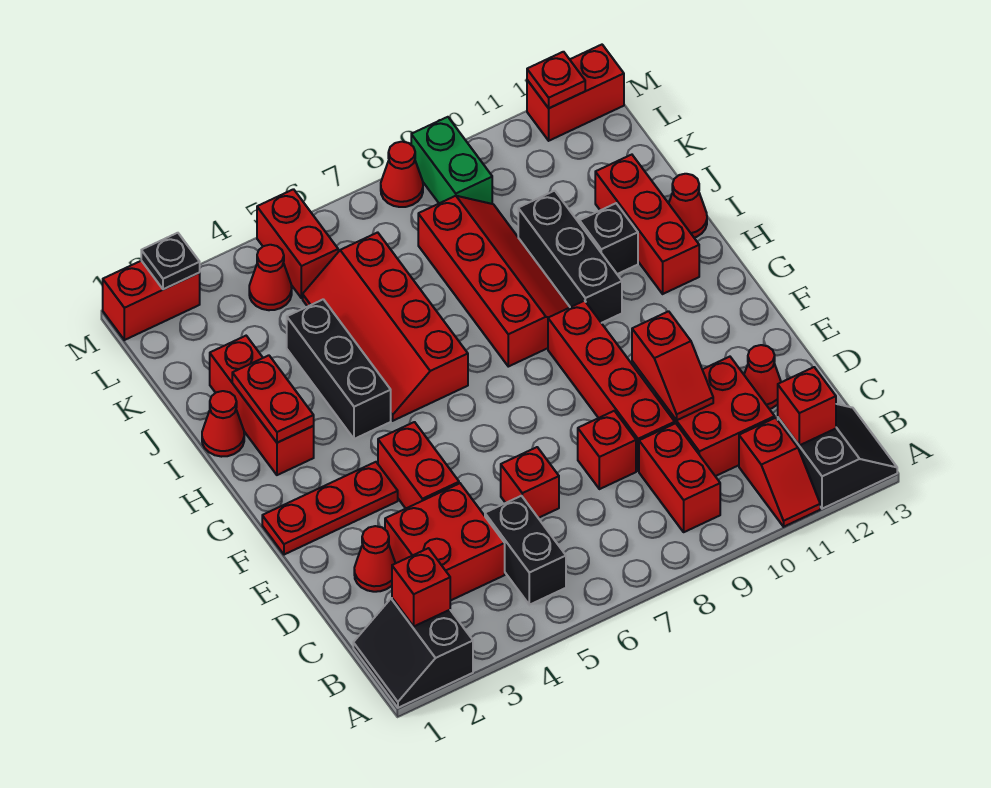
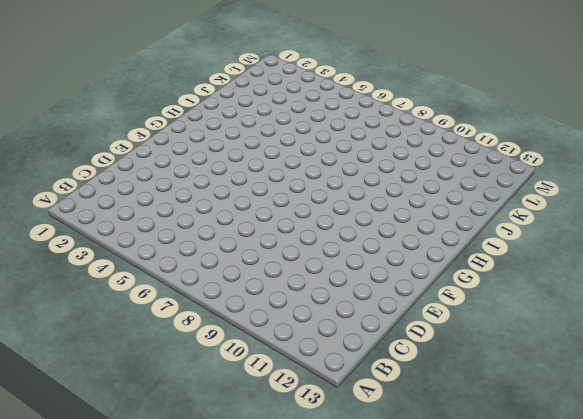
none -> black 2x2 slope [353,598,473,708]
none -> red 1x2 slope [739,418,820,527]
none -> black 2x2 slope [778,404,897,509]
none -> black 1x2 brick [485,496,566,605]

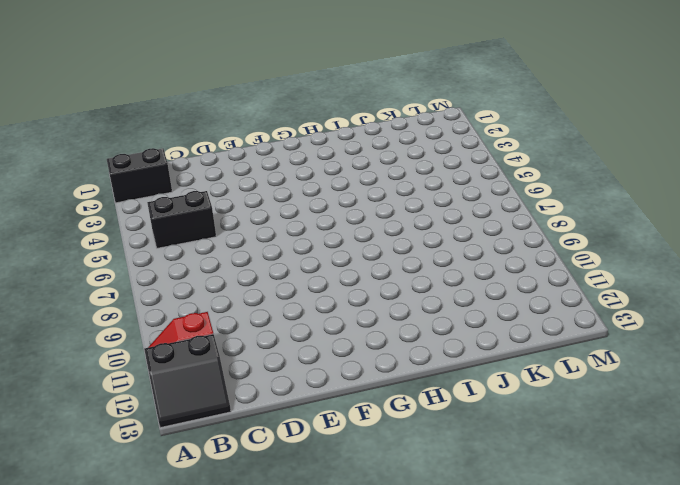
none -> red 1x2 brick [639,423,720,532]
none -> red 2x2 brick [385,483,505,601]
none -> red 2x2 brick [655,357,775,476]
none -> red 1x1 cone [354,526,395,592]

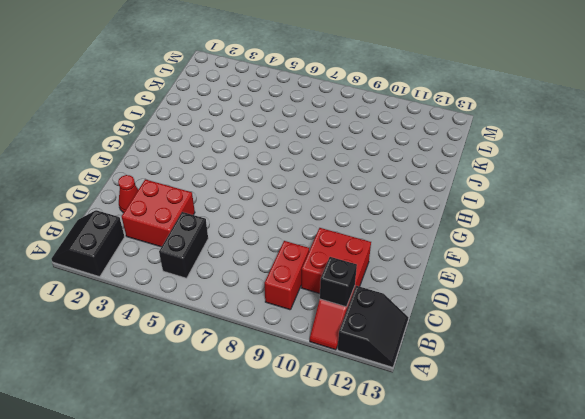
black 1x1 brick [320,257,357,307] -> black 1x1 brick moved to [580,203,638,274]
none -> red 1x1 brick [501,447,559,518]
none -> red 1x1 brick [578,411,636,489]
none -> red 1x4 brick [548,301,675,471]
none -> red 1x1 cone [744,345,781,409]

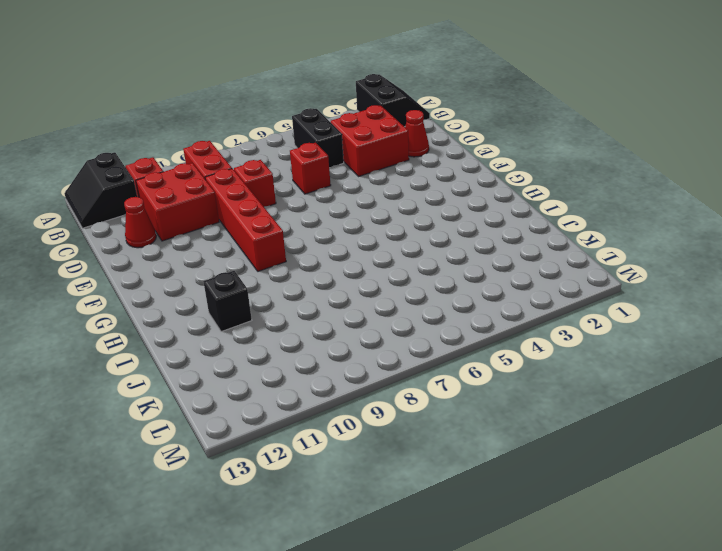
none -> red 1x2 brick [378,422,459,508]
none -> red 1x3 plate [262,462,398,555]
none -> red 1x3 brick [210,336,314,475]
none -> black 1x3 brick [287,299,391,439]

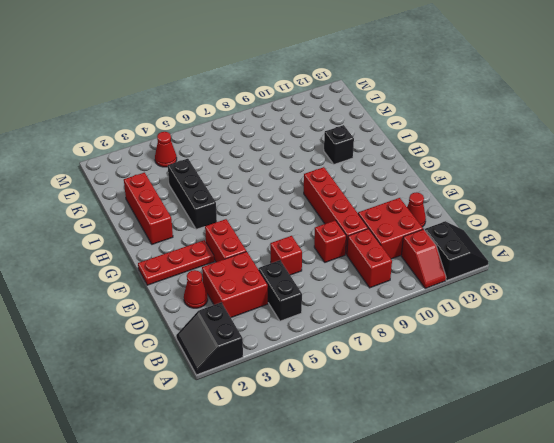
none -> red 2x4 slope [303,232,468,421]
none -> red 2x4 slope [418,196,570,367]
none -> black 1x3 brick [518,191,622,323]
none -> red 1x3 brick [595,155,699,294]

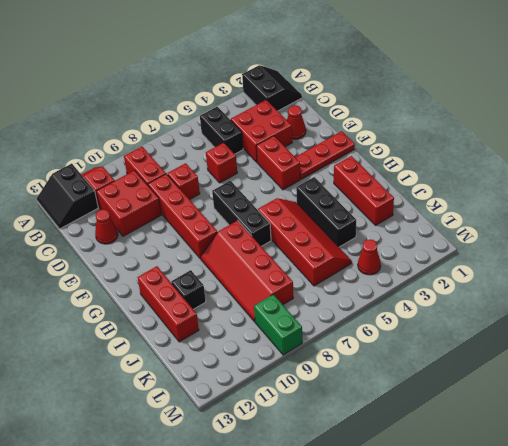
black 1x3 brick [212,181,271,246] -> black 1x3 brick moved to [518,191,622,323]
none -> red 1x1 cone [202,391,244,457]
none -> red 1x1 cone [669,174,707,238]
none -> red 1x2 brick [257,189,338,298]
none -> red 1x2 brick [103,261,200,340]

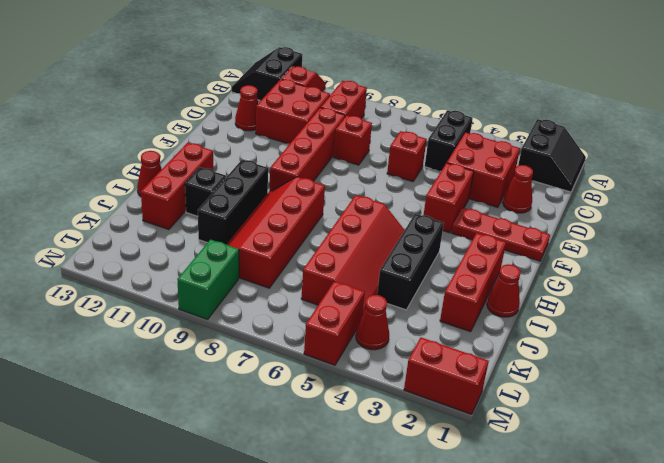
none -> red 1x1 cone [381,142,423,207]
none -> red 1x2 brick [527,45,624,141]
none -> red 1x1 brick [392,548,450,626]
none -> red 1x1 brick [778,367,836,445]

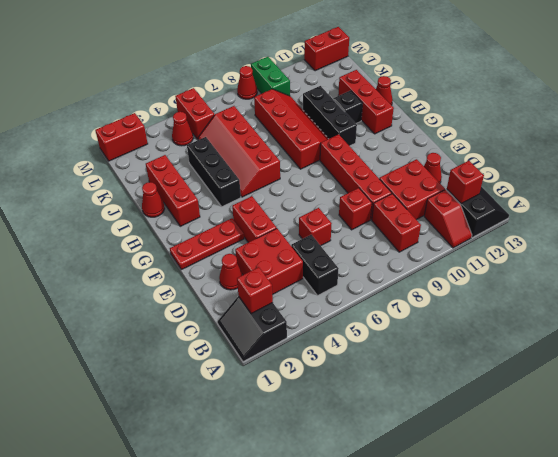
none -> red 1x2 slope [632,311,713,420]
none -> red 1x2 plate [232,355,314,443]
none -> black 1x1 plate [141,233,200,289]
none -> red 1x1 plate [527,52,585,108]

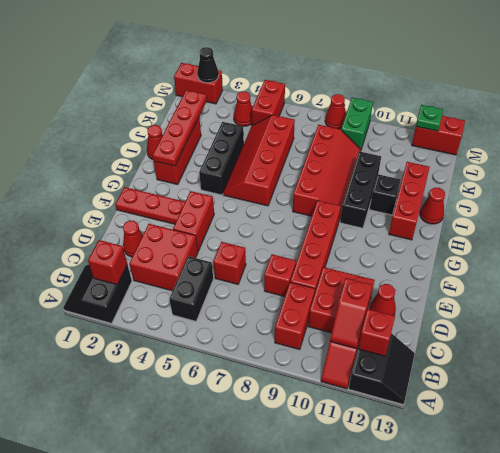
red 1x2 slope [330,278,372,349] -> red 1x2 slope moved to [632,311,713,420]
red 1x4 plate [153,90,207,166] -> red 1x2 plate [232,355,314,443]
black 1x1 cone [197,47,219,83] -> black 1x1 plate [141,233,200,289]
green 1x1 plate [416,105,443,131] -> red 1x1 plate [527,52,585,108]

